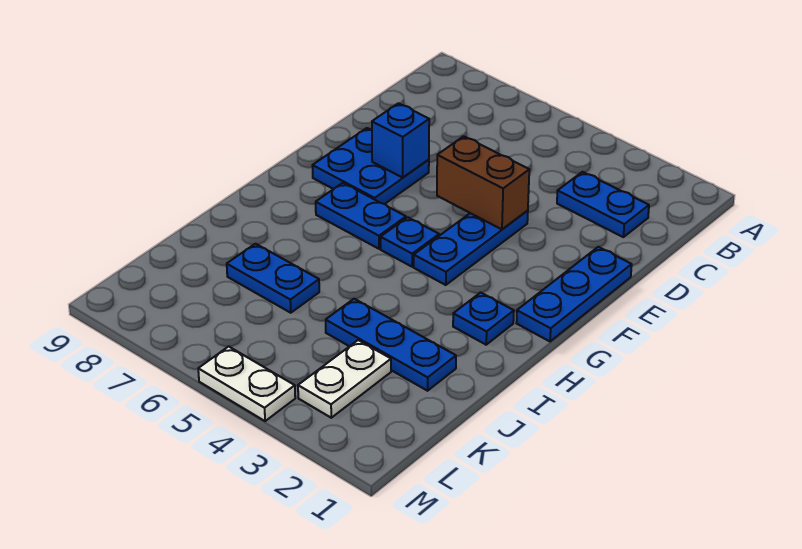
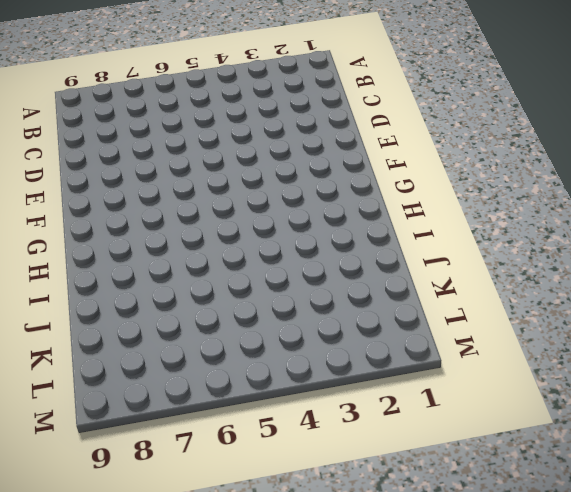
none -> blue 1x2 plate [557,172,649,237]
none -> blue 1x3 plate [516,247,632,341]
none -> blue 1x3 plate [414,211,528,285]

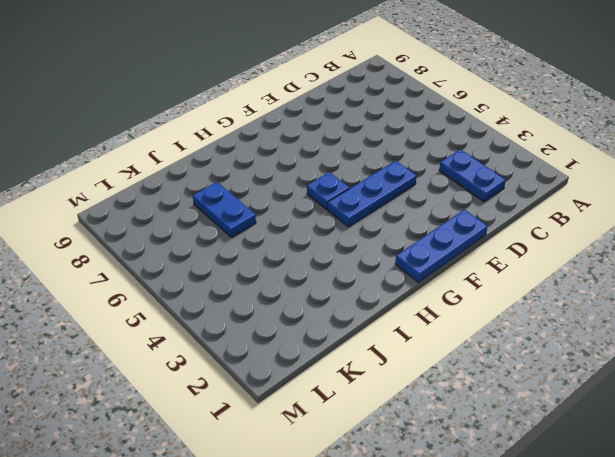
none -> blue 2x2 plate [312,128,429,204]
none -> blue 1x2 plate [316,183,406,249]
none -> blue 1x1 plate [453,293,514,345]

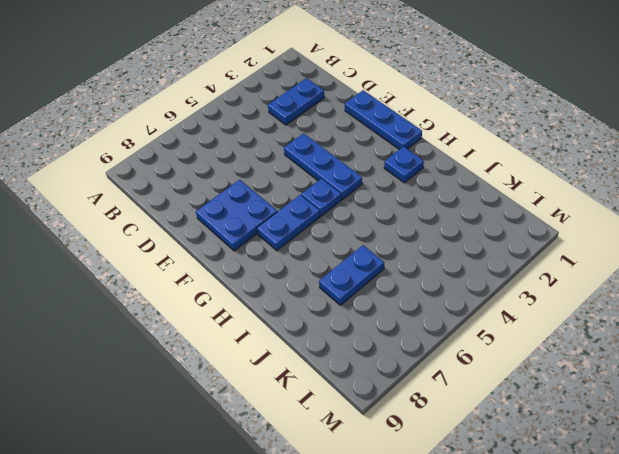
none -> blue 1x3 plate [326,299,456,391]
none -> white 1x2 plate [298,340,391,418]
none -> white 1x2 plate [198,346,295,421]

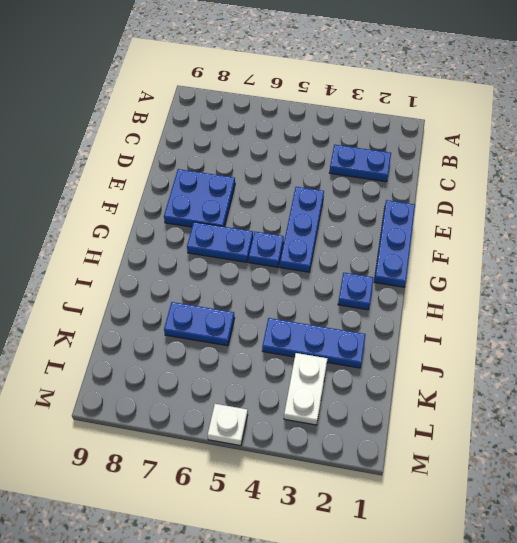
white 1x1 plate [208,404,248,446] -> white 1x2 plate [198,346,295,421]
none -> brown 1x2 brick [437,136,529,229]
none -> blue 1x1 brick [372,103,429,178]

